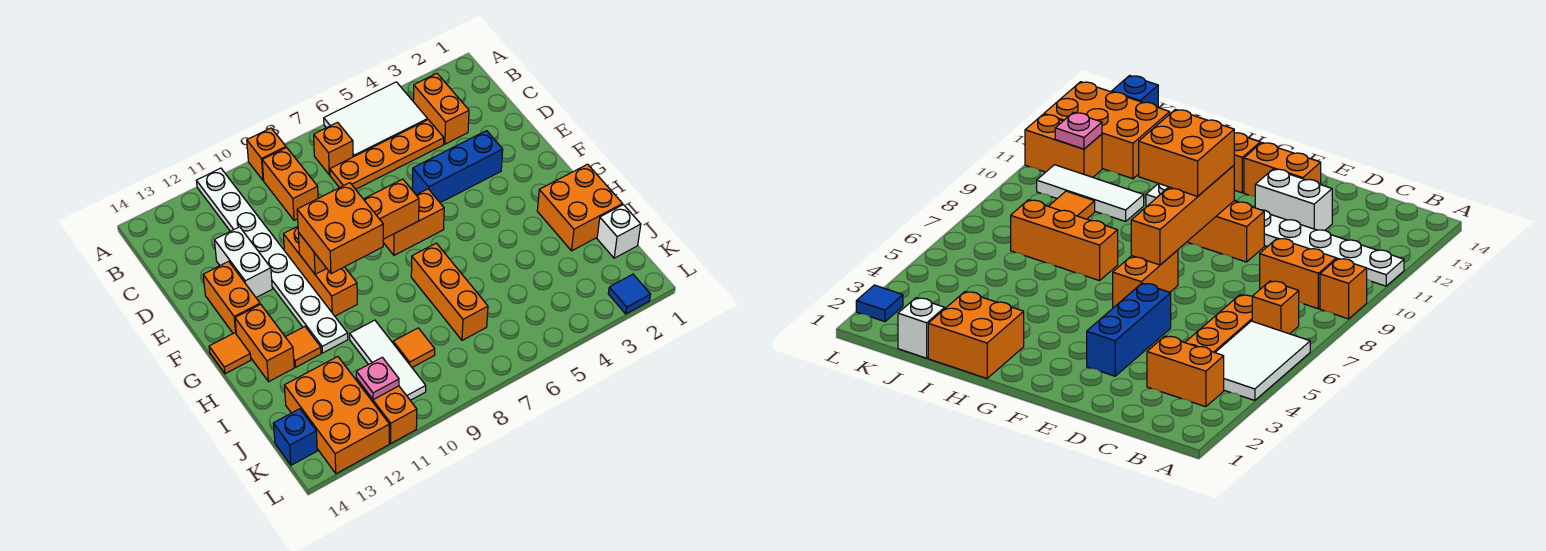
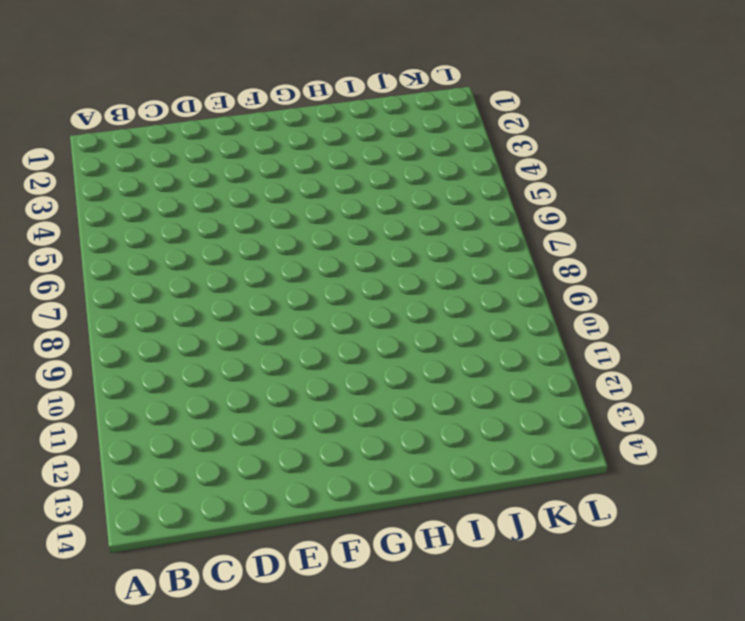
none -> white 2x3 tile [324,82,428,157]
none -> orange 1x1 brick [247,128,286,180]
none -> white 1x8 plate [196,168,348,353]

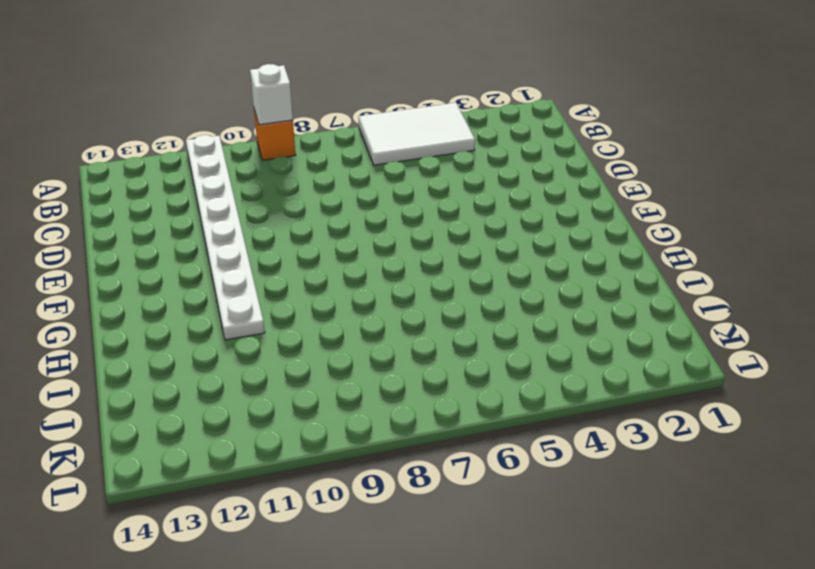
white 1x1 brick [250,64,293,125] -> white 1x1 brick moved to [597,205,641,258]
none -> orange 1x2 brick [413,73,469,144]
none -> orange 1x1 brick [314,122,353,175]
none -> orange 1x2 brick [262,148,318,220]

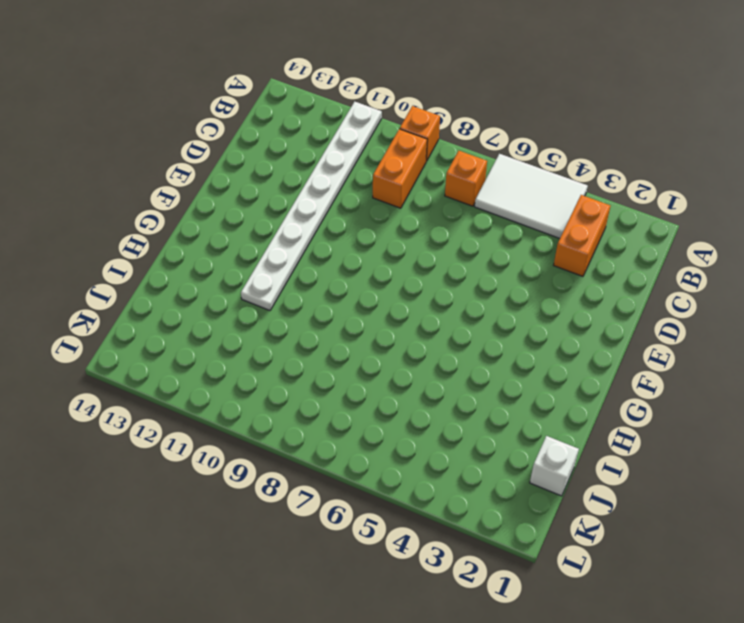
none -> orange 1x4 plate [330,120,444,189]
none -> white 1x2 brick [214,227,272,297]
none -> blue 1x3 brick [412,131,503,203]

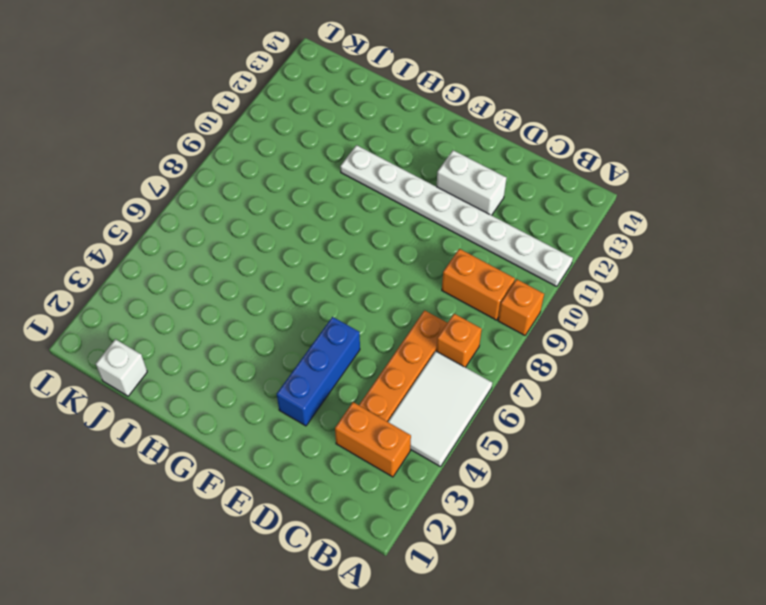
none -> orange 1x3 brick [283,226,357,316]
none -> orange 1x2 brick [203,261,260,333]
none -> orange 1x2 brick [383,189,444,255]

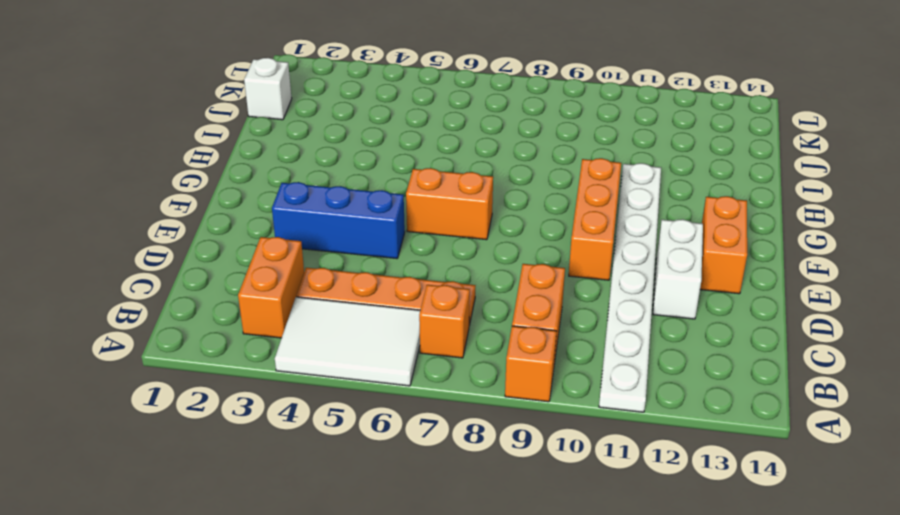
none -> orange 1x2 brick [235,304,294,382]
none -> orange 1x1 tile [209,333,251,374]
none -> orange 2x2 brick [537,164,622,251]

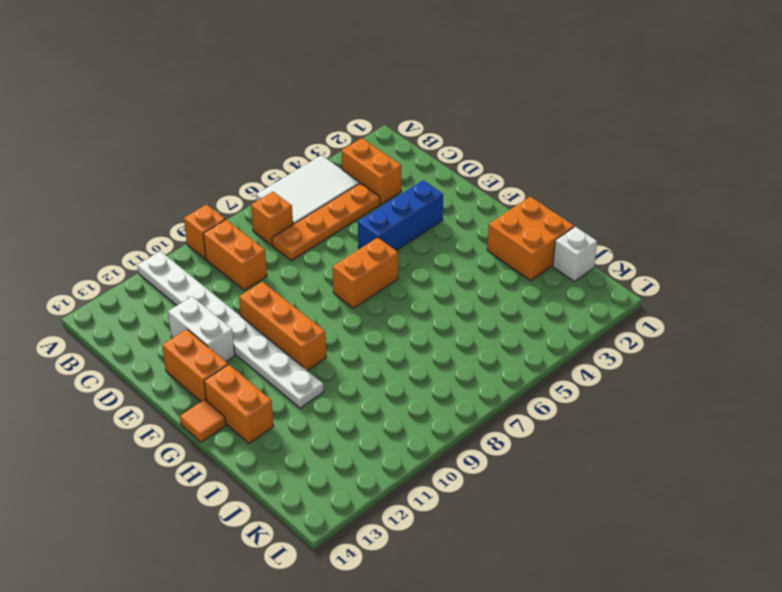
none -> orange 1x3 brick [411,243,488,340]
none -> orange 1x1 tile [286,327,321,367]
none -> white 1x3 tile [350,320,426,400]

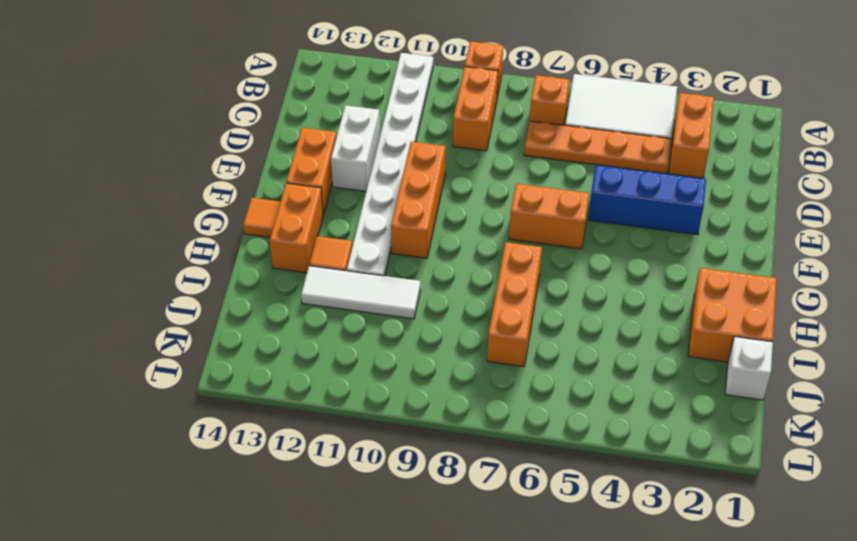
white 1x3 tile [301,266,420,319] -> white 1x3 tile turned to [350,320,426,400]
none -> orange 1x1 tile [393,328,435,367]
none -> orange 2x3 brick [284,357,389,474]
none -> orange 1x2 brick [357,379,417,443]

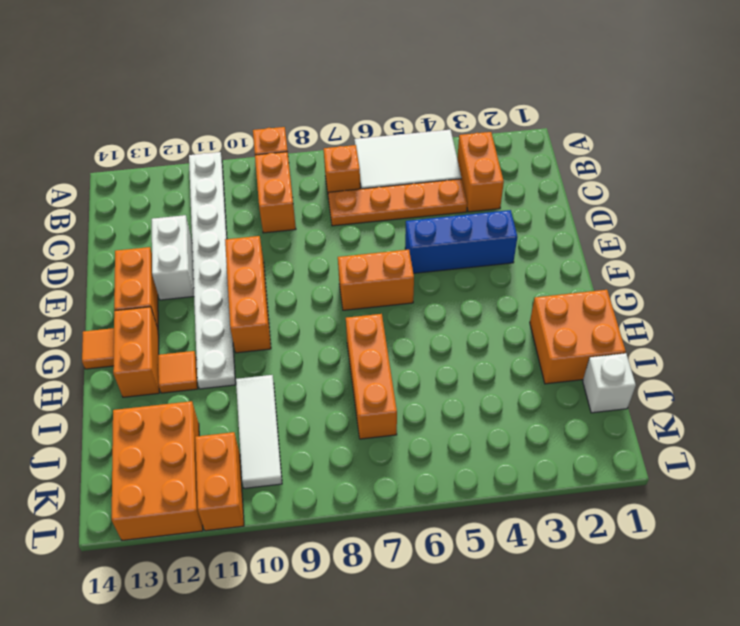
none -> orange 1x1 tile [393,328,435,367]
none -> blue 1x1 brick [273,409,317,465]
none -> blue 1x1 tile [608,274,651,314]

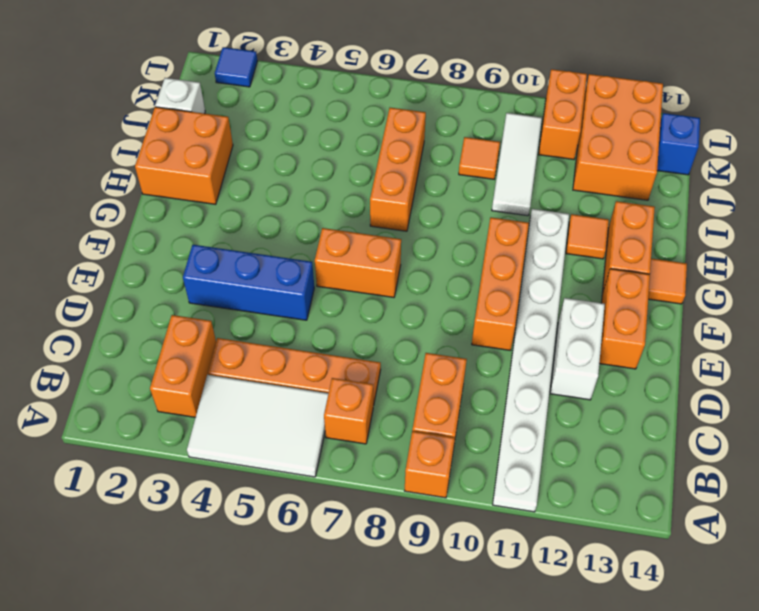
none -> orange 1x4 brick [298,179,419,274]
none -> pink 1x1 plate [356,357,399,400]
none -> orange 2x2 brick [297,183,383,274]

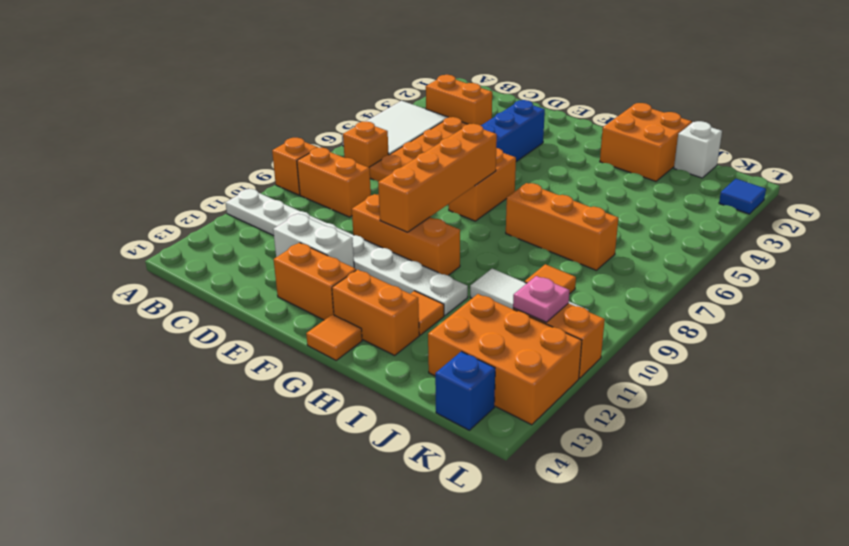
none -> orange 2x2 brick [297,183,383,274]

